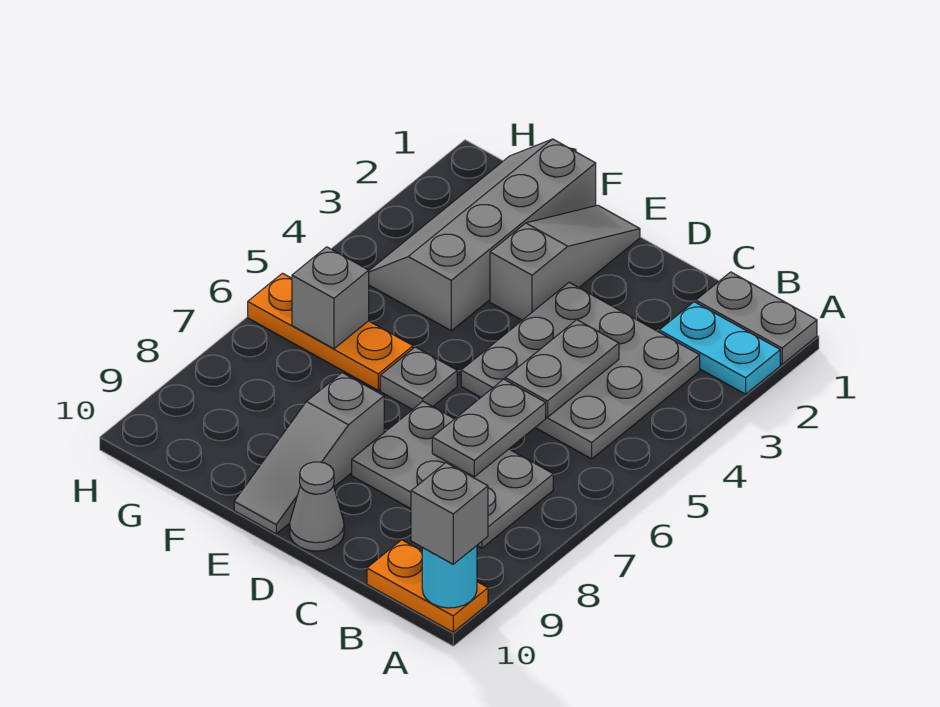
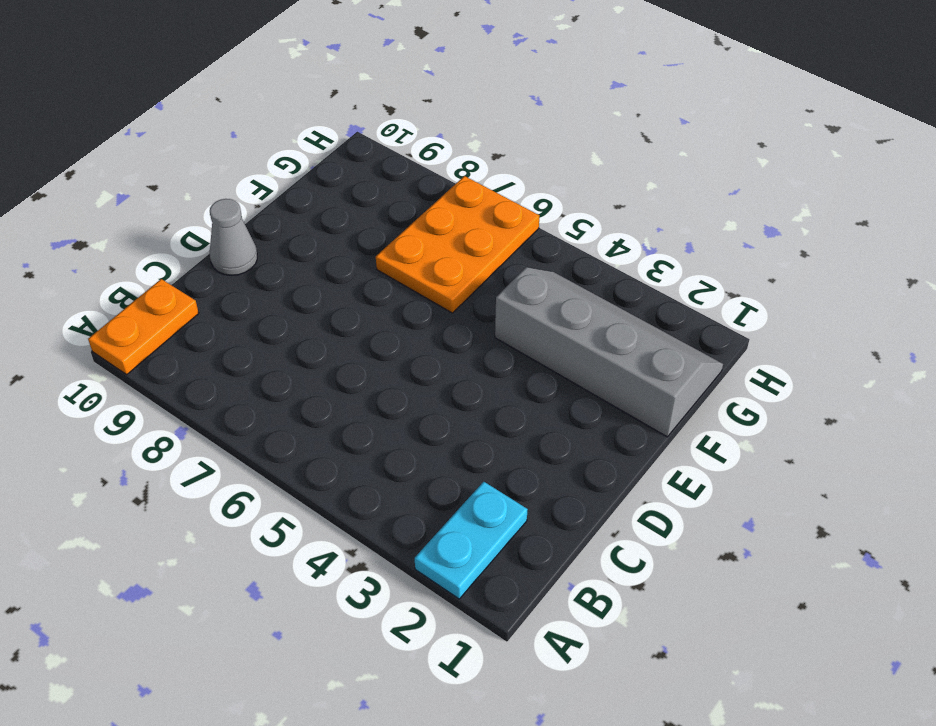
orange 2x3 plate [376,176,539,313] -> orange 1x3 plate [248,273,413,390]
none -> grey 1x2 plate [696,272,817,364]
none -> grey 3x3 plate [461,282,700,459]
none -> grey 2x3 plate [352,402,553,548]

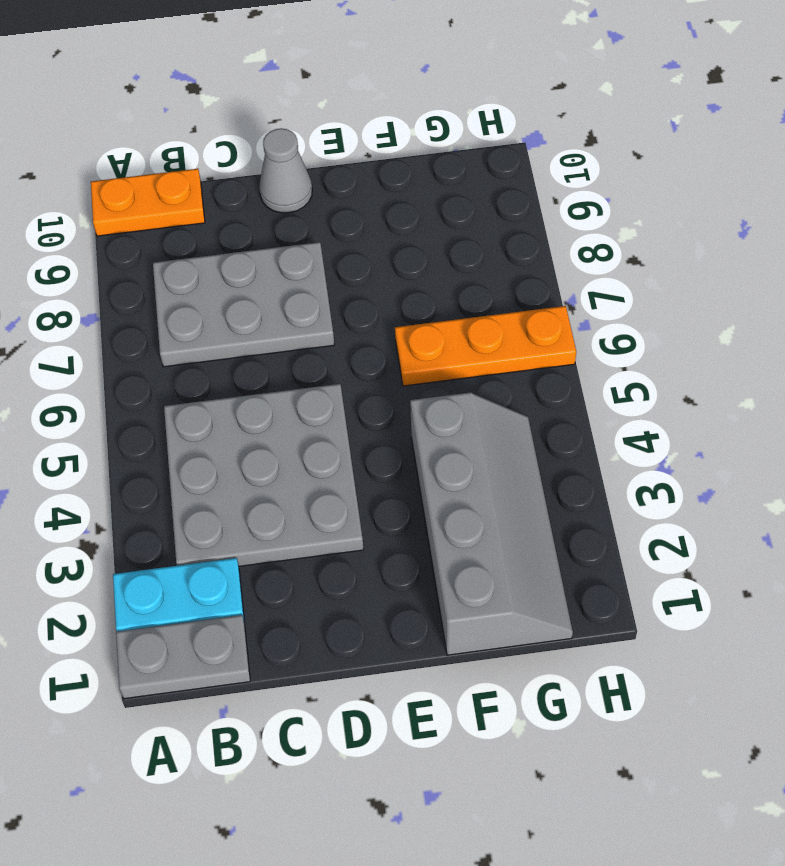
none -> grey 1x3 slope [490,205,640,320]
none -> grey 1x1 plate [380,347,457,410]
none -> grey 1x3 slope [234,373,384,534]

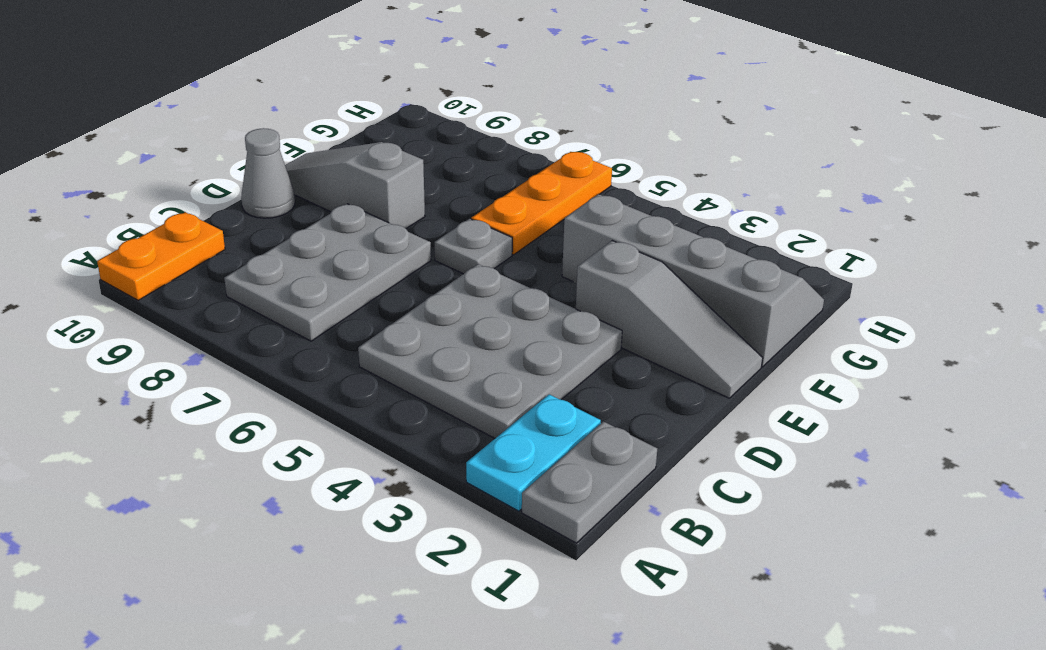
none -> cyan 1x1 round brick [422,546,477,608]
none -> grey 1x2 plate [505,320,619,417]
none -> grey 1x2 plate [432,379,546,477]

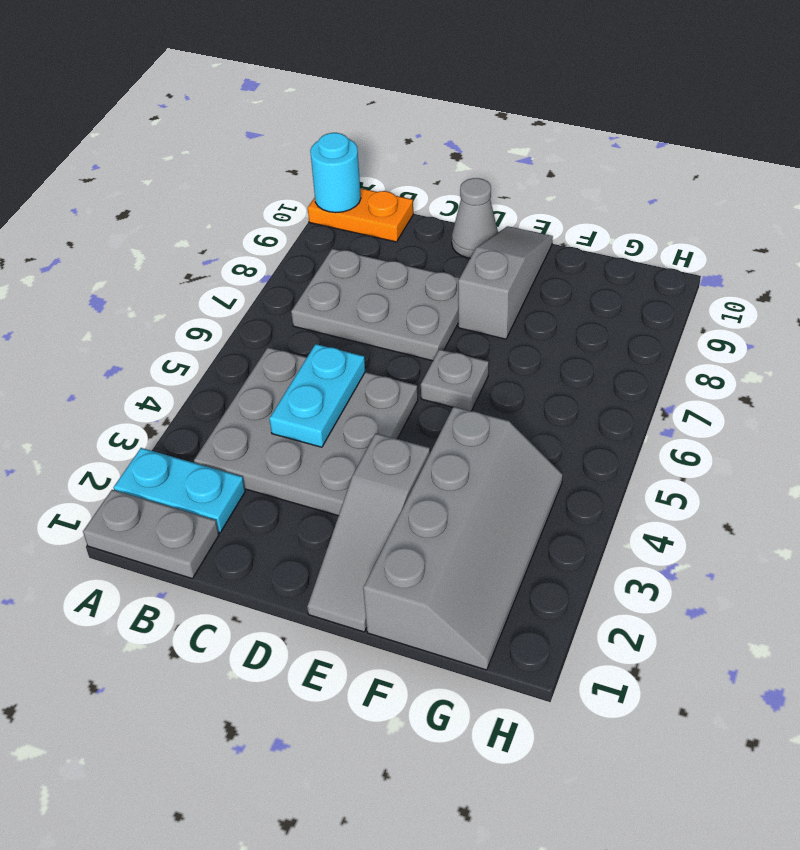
cyan 1x2 plate [269,344,365,447] -> grey 1x2 plate [505,320,619,417]
none -> orange 1x3 plate [248,273,413,390]
none -> grey 1x2 plate [432,379,546,477]
none -> grey 1x1 brick [292,247,369,349]

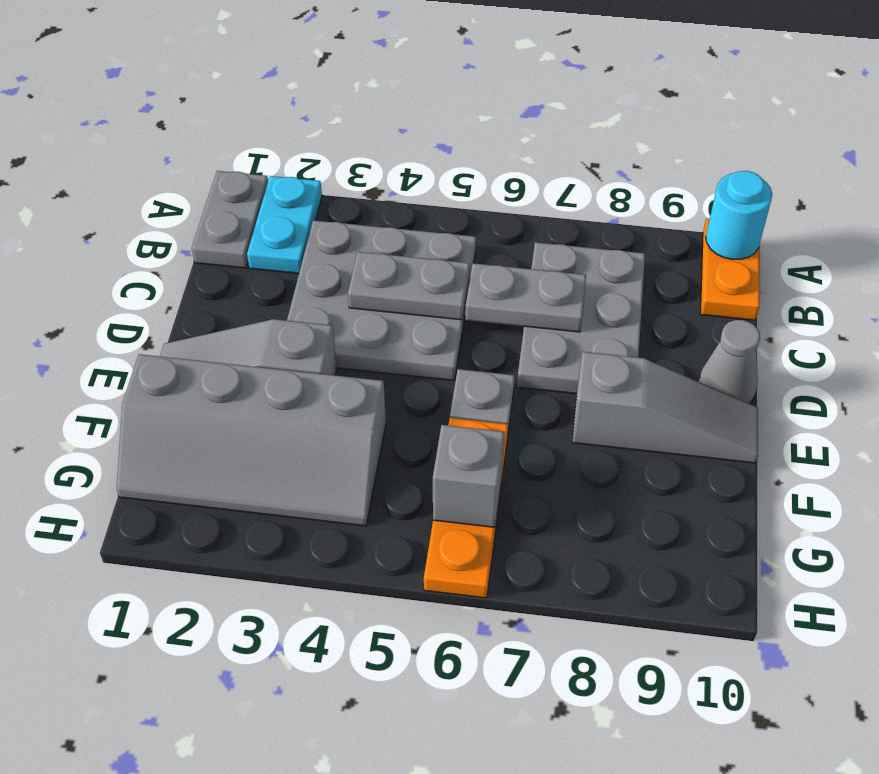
none -> grey 1x1 brick [411,463,488,564]

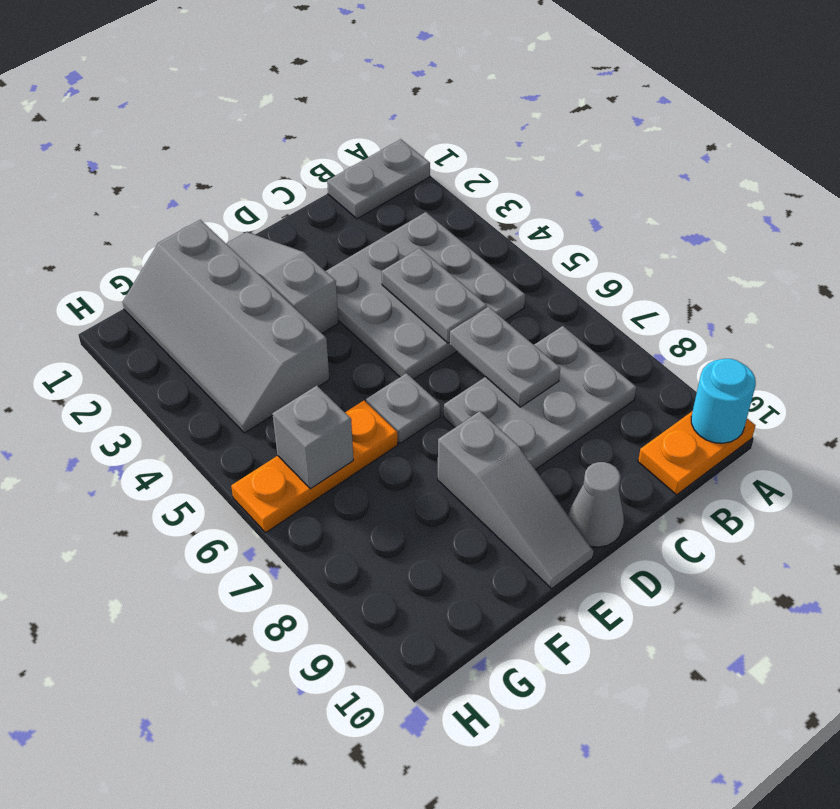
none -> cyan 1x2 plate [659,302,780,394]
none -> grey 1x1 brick [411,463,488,564]

